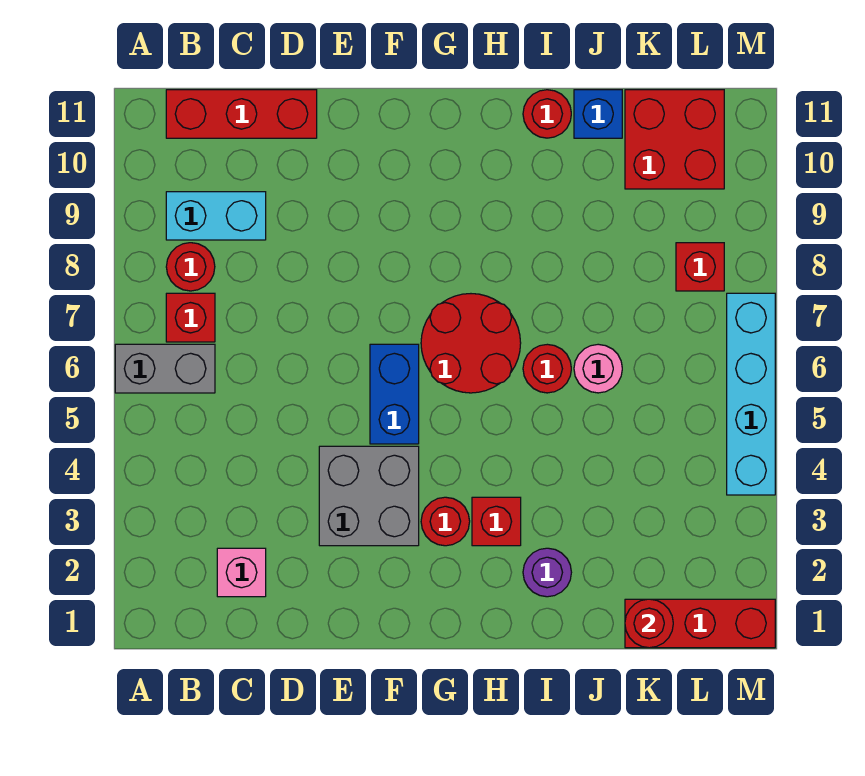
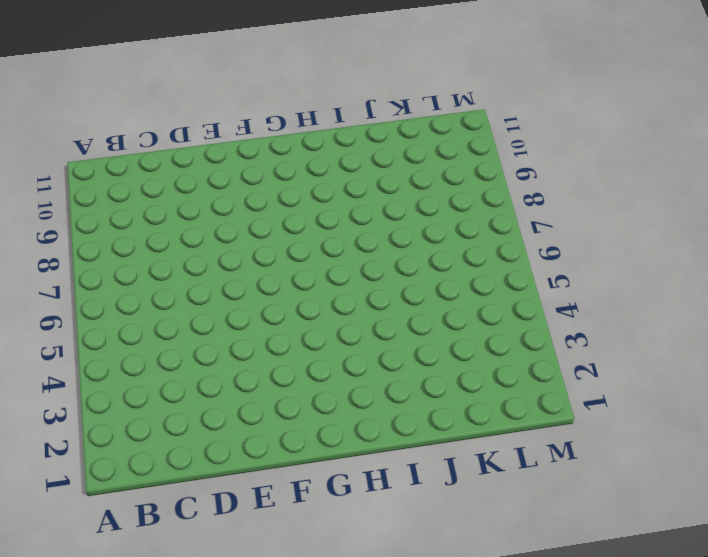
none -> grey 1x2 brick [115,344,215,393]
none -> red 1x1 brick [166,293,215,342]
none -> red 1x1 round brick [166,243,215,291]

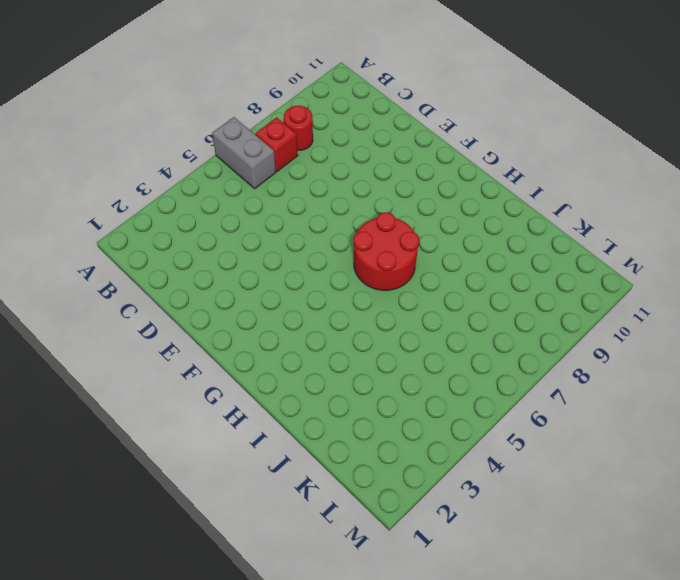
none -> cyan 1x2 brick [166,192,266,240]
none -> red 1x3 brick [166,90,317,138]
none -> pink 1x1 brick [217,548,266,597]

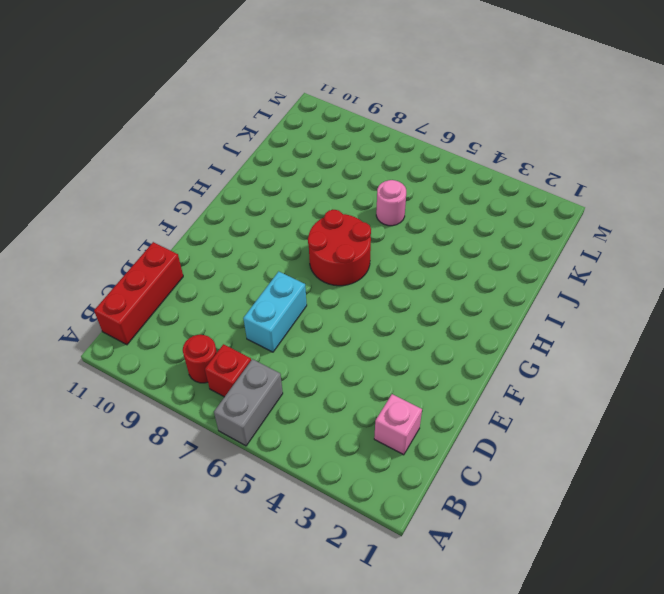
cyan 1x2 brick [243,271,307,352] -> cyan 1x2 brick moved to [166,192,266,240]
none -> grey 2x2 brick [319,446,419,546]
none -> blue 1x2 brick [370,344,419,444]
none -> red 1x1 round brick [421,497,470,546]

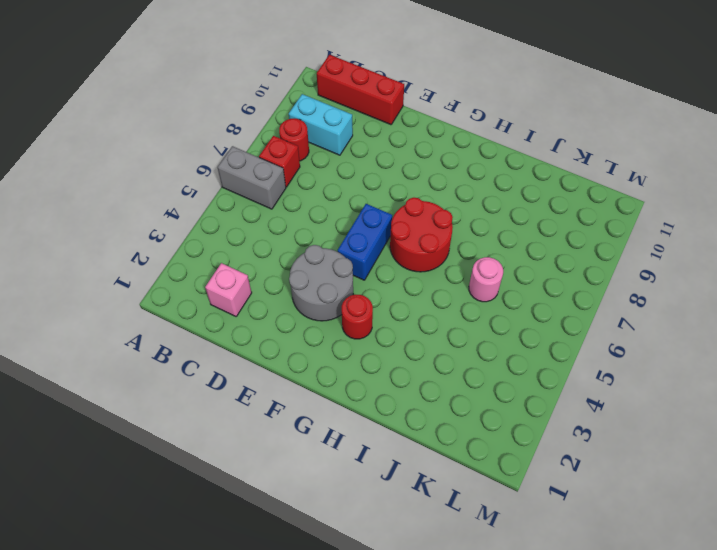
grey 2x2 round brick [289,245,353,321] -> grey 2x2 brick [319,446,419,546]
none -> red 1x1 brick [472,497,521,546]
none -> purple 1x1 round brick [523,548,571,597]
none -> red 1x1 round brick [523,344,571,393]

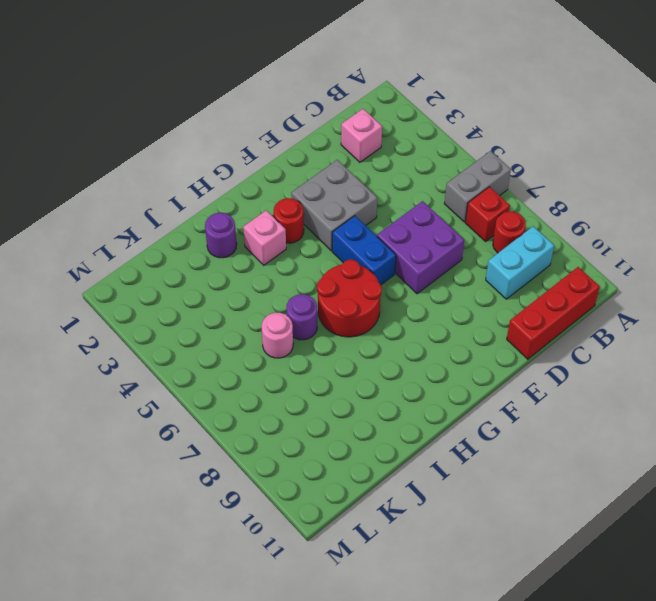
purple 2x2 brick [377,201,464,294] -> none
pink 1x1 brick [243,210,286,265] -> red 1x1 brick [472,497,521,546]
purple 1x1 round brick [286,294,317,340] -> red 1x1 round brick [523,344,571,393]
none -> red 1x1 round brick [523,90,571,138]
none -> blue 1x1 brick [574,90,622,138]
none -> red 1x3 brick [625,599,775,648]

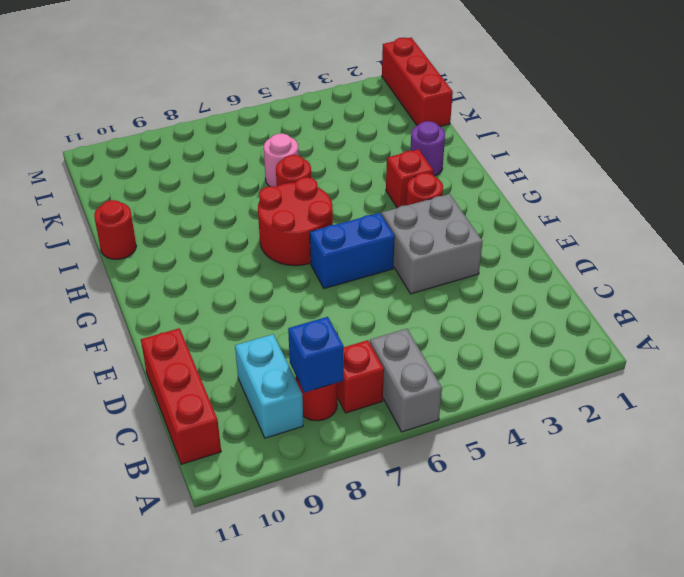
blue 1x1 brick [288,317,344,393] -> blue 1x1 brick moved to [574,90,622,138]
none -> pink 1x1 brick [217,548,266,597]
none -> red 2x2 brick [625,90,724,189]
none -> red 1x1 brick [676,243,724,291]

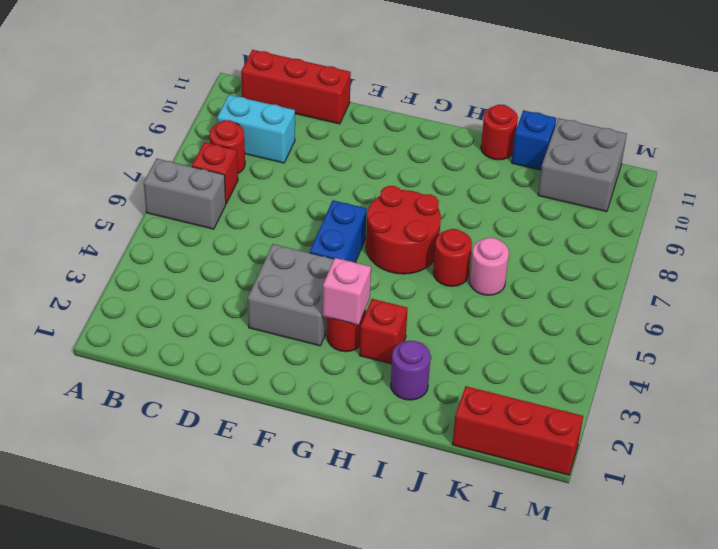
pink 1x1 brick [323,258,371,325] -> pink 1x1 brick moved to [217,548,266,597]
grey 2x2 brick [538,118,627,212] -> red 2x2 brick [625,90,724,189]
none -> red 1x1 brick [676,243,724,291]
none -> cyan 1x4 brick [727,293,775,495]
none -> red 1x1 round brick [625,599,673,648]

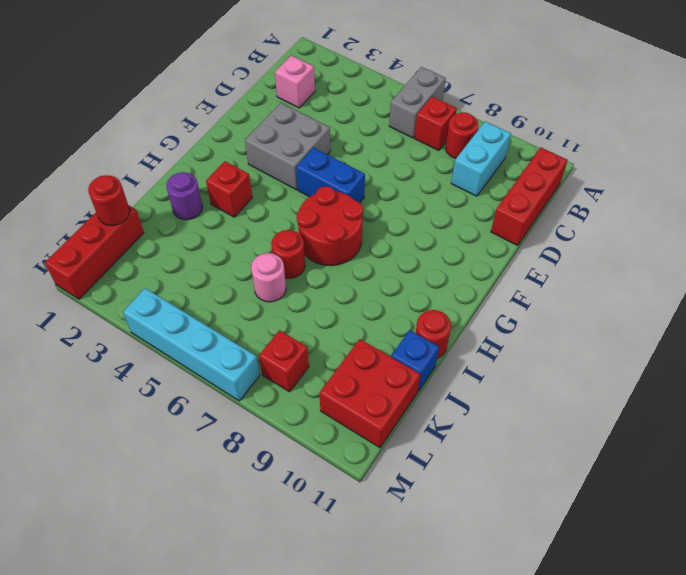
none -> red 1x1 round brick [421,497,470,546]

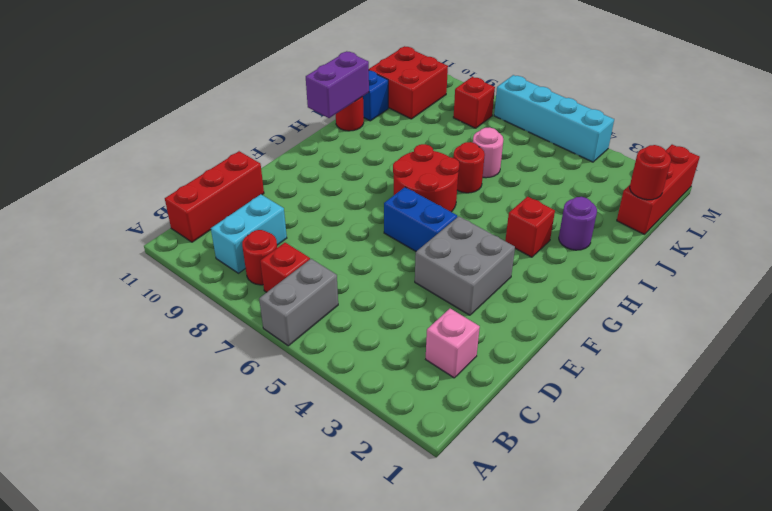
purple 1x2 brick [306,51,369,118] -> none
none -> red 1x1 round brick [421,497,470,546]

